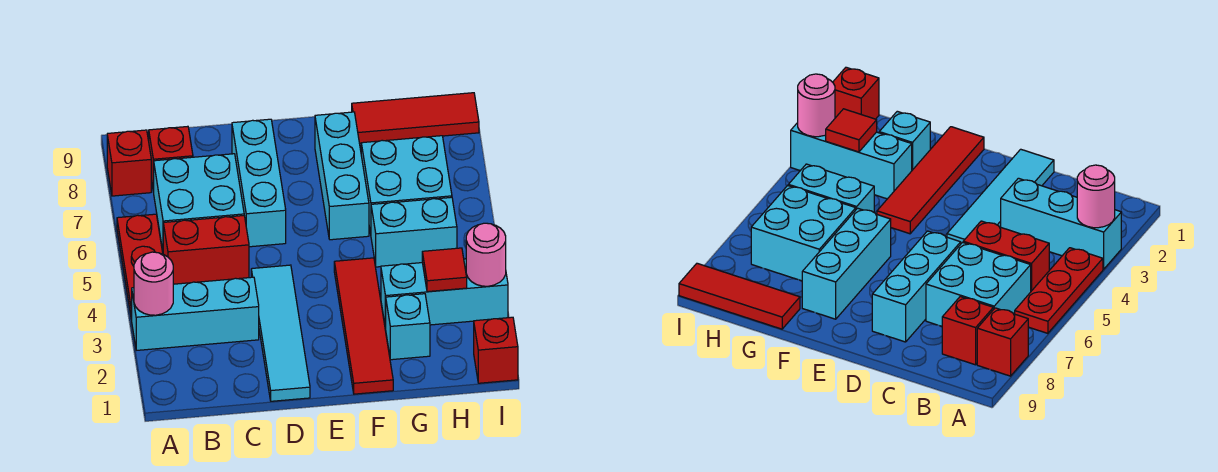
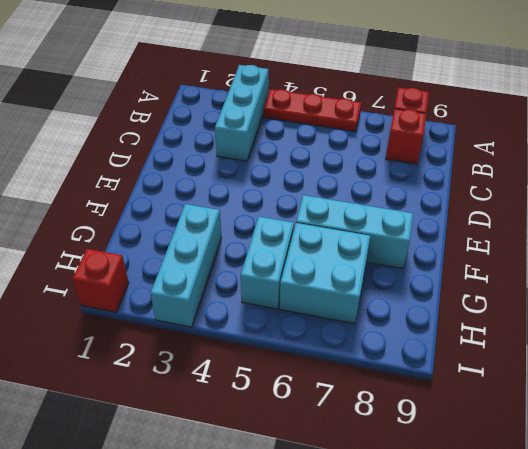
none -> red 1x2 brick [163,216,249,284]
none -> cyan 2x2 brick [154,154,244,251]
none -> cyan 1x4 tile [251,265,310,401]

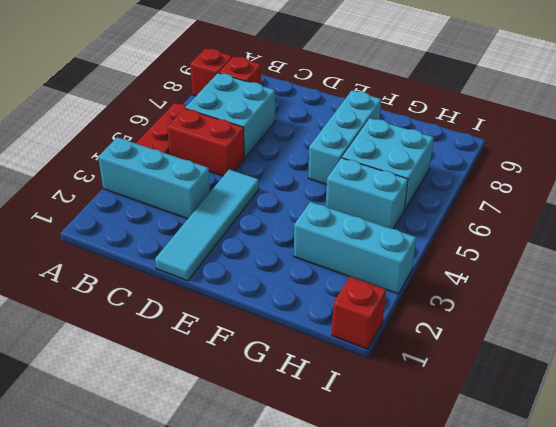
none -> cyan 1x3 brick [232,119,286,247]
none -> red 1x4 tile [334,258,393,394]
none -> cyan 1x1 brick [386,294,430,360]

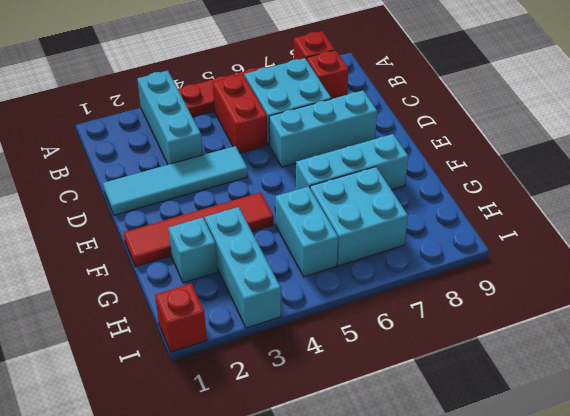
none -> red 1x3 tile [352,93,479,143]
none -> pink 1x1 round brick [134,252,173,315]
none -> red 1x1 tile [422,248,467,292]

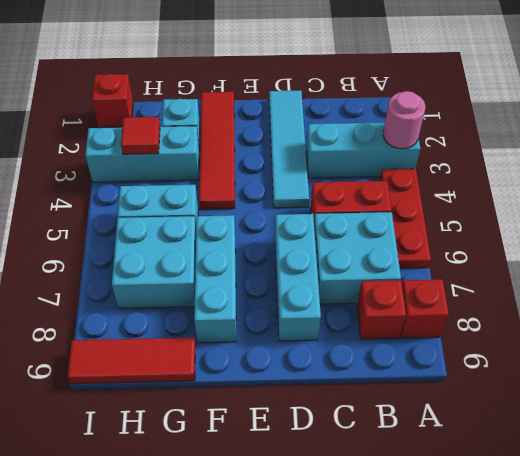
none -> pink 1x1 round brick [466,223,506,286]

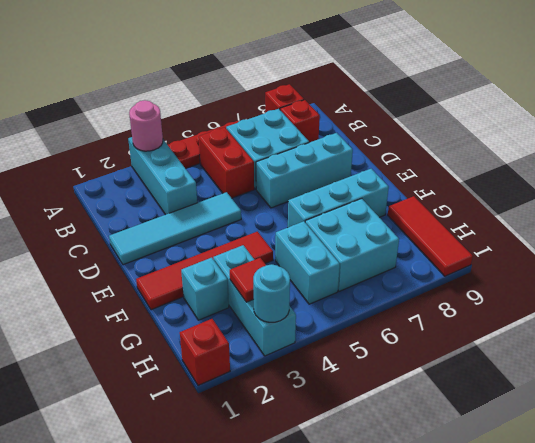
cyan 1x1 round brick [253,264,290,322] -> pink 1x1 round brick [466,223,506,286]

